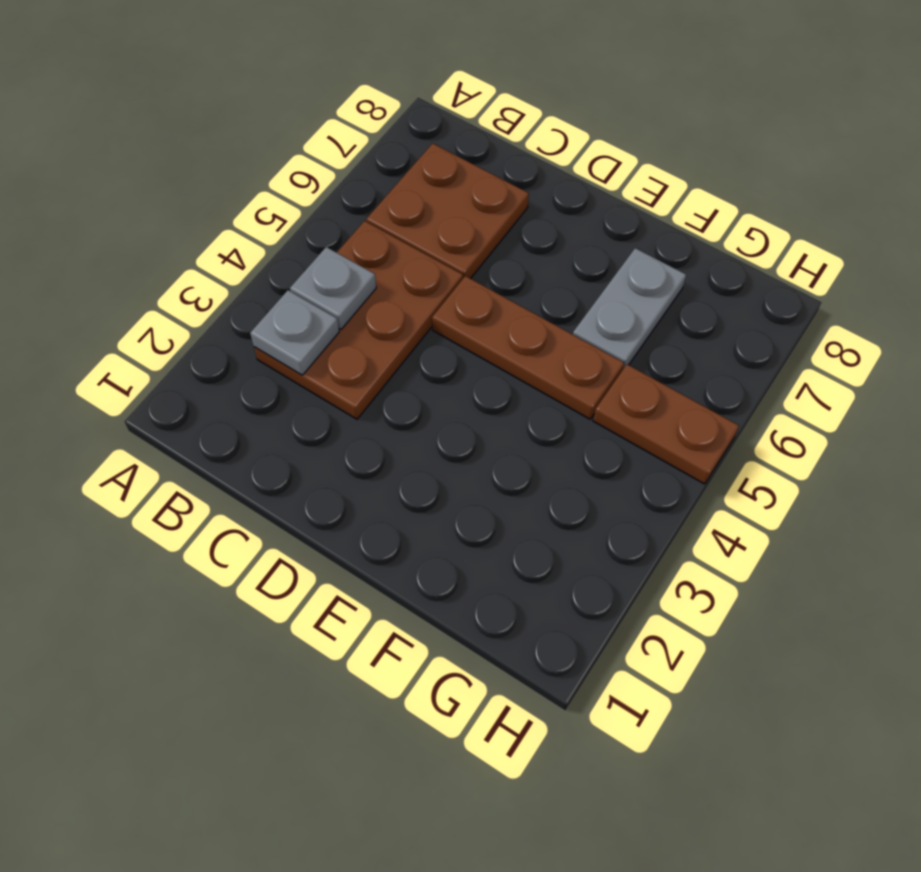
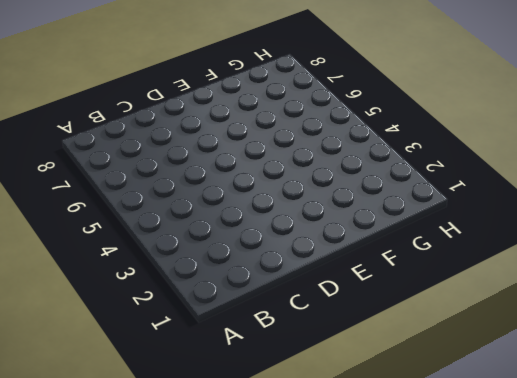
none -> brown 2x3 plate [254,221,463,419]
none -> brown 2x2 plate [366,143,529,279]

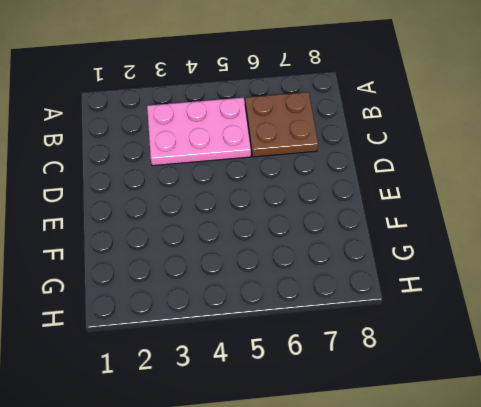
pink 2x3 plate [147,98,251,166] -> brown 2x3 plate [254,221,463,419]
none -> brown 1x3 plate [432,276,624,419]
none -> grey 1x2 plate [573,248,686,369]

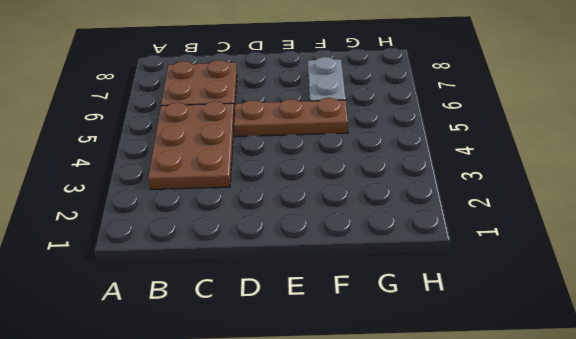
none -> brown 1x2 plate [593,365,739,484]
none -> grey 1x1 plate [250,290,339,375]

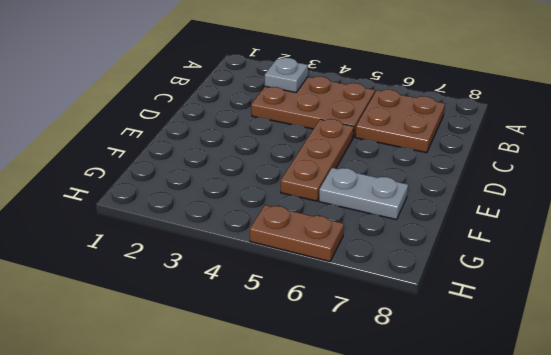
brown 1x2 plate [250,205,344,262] -> brown 1x2 plate turned to [593,365,739,484]
none -> grey 1x1 plate [290,247,376,330]

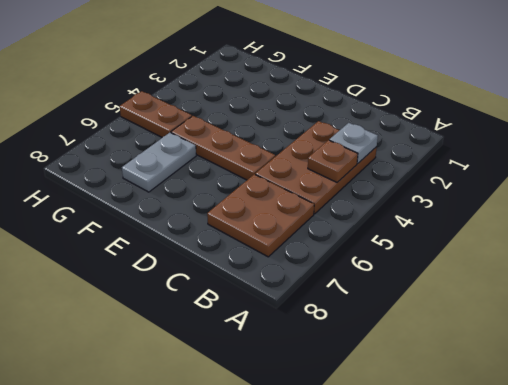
brown 1x1 plate [308,140,358,182] -> grey 1x1 plate [290,247,376,330]

